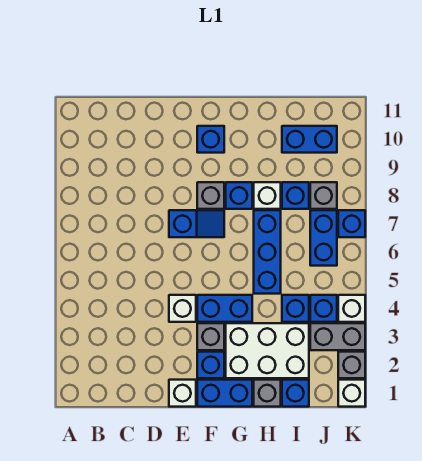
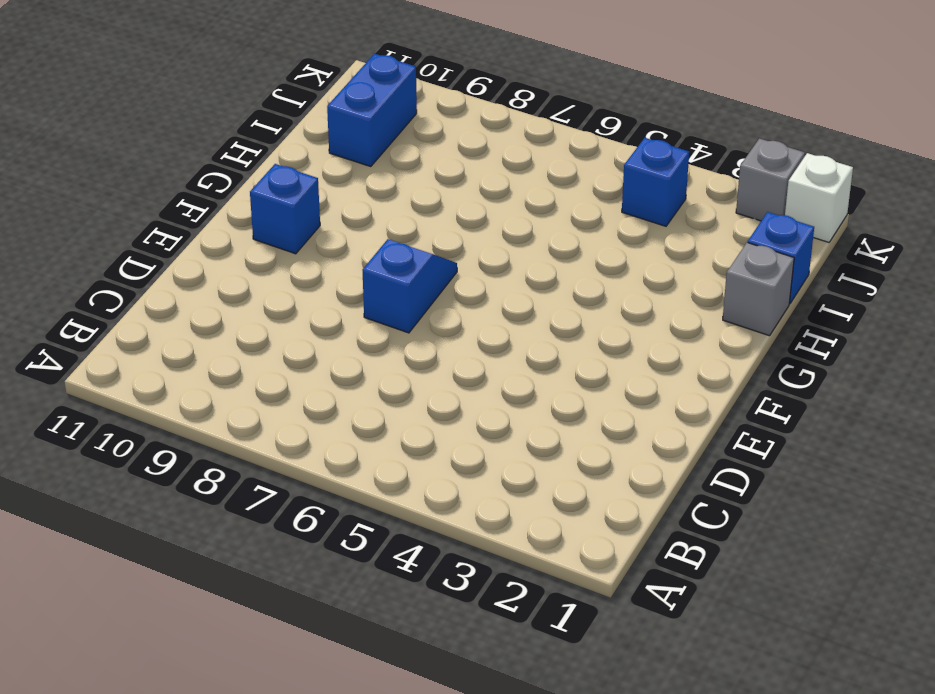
none -> white 1x1 brick [169,380,196,407]
none -> white 1x1 brick [169,295,196,322]
none -> blue 1x2 brick [197,380,252,407]

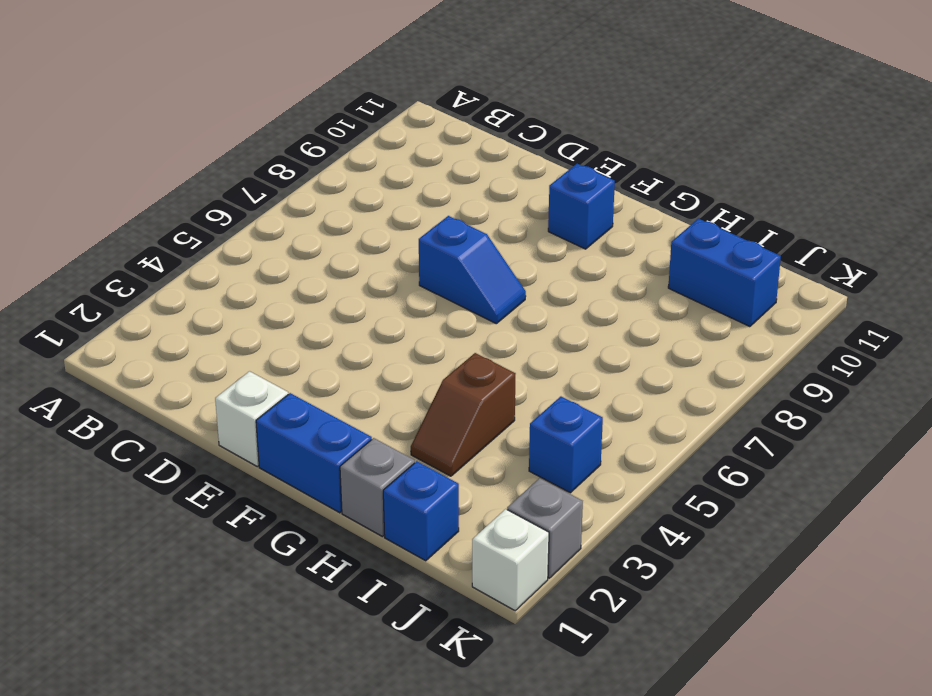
brown 1x2 slope [411,353,515,476] -> white 2x3 brick [226,323,309,378]
none -> white 1x1 brick [169,295,196,322]
none -> blue 1x1 brick [197,352,224,378]
none -> grey 1x1 brick [197,323,224,350]

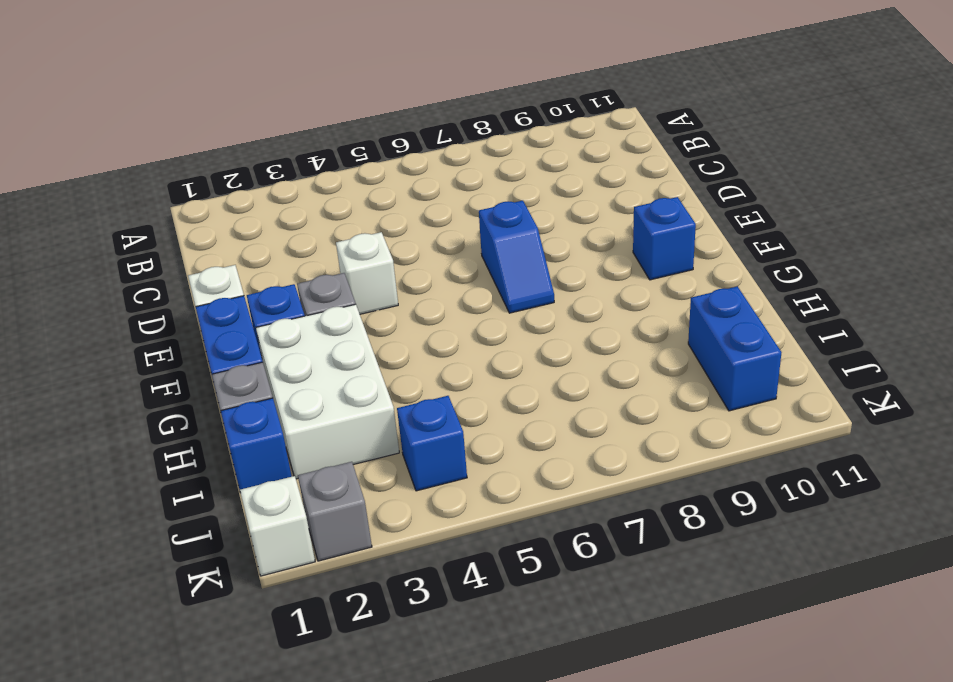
none -> blue 1x2 brick [197,295,252,322]
none -> grey 1x1 brick [197,182,224,209]
none -> blue 1x1 brick [226,182,252,209]

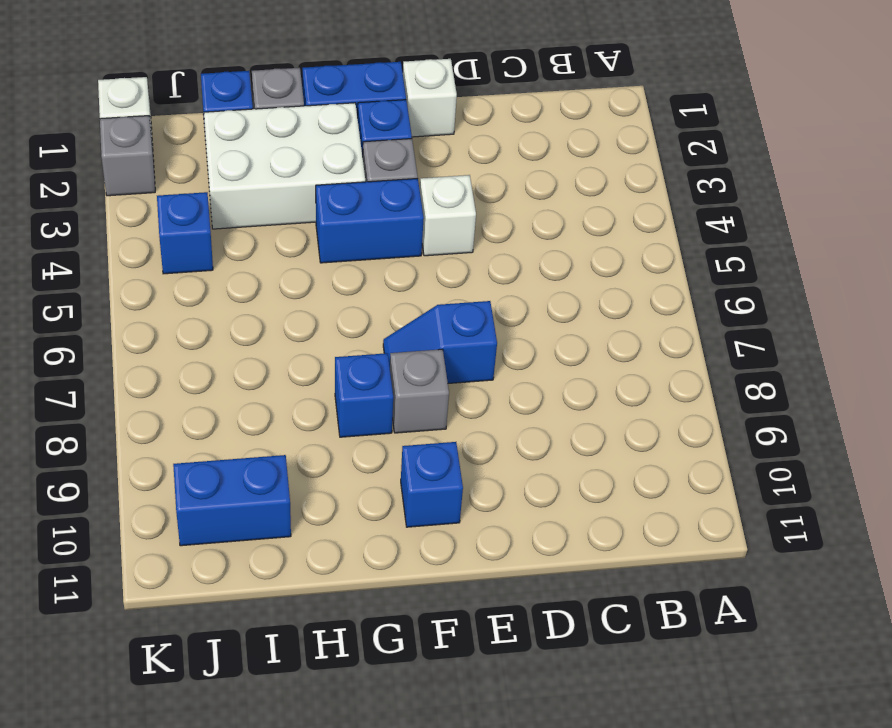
none -> blue 1x3 brick [254,210,281,294]
none -> white 1x1 brick [254,182,281,209]
none -> blue 1x1 brick [282,295,309,322]

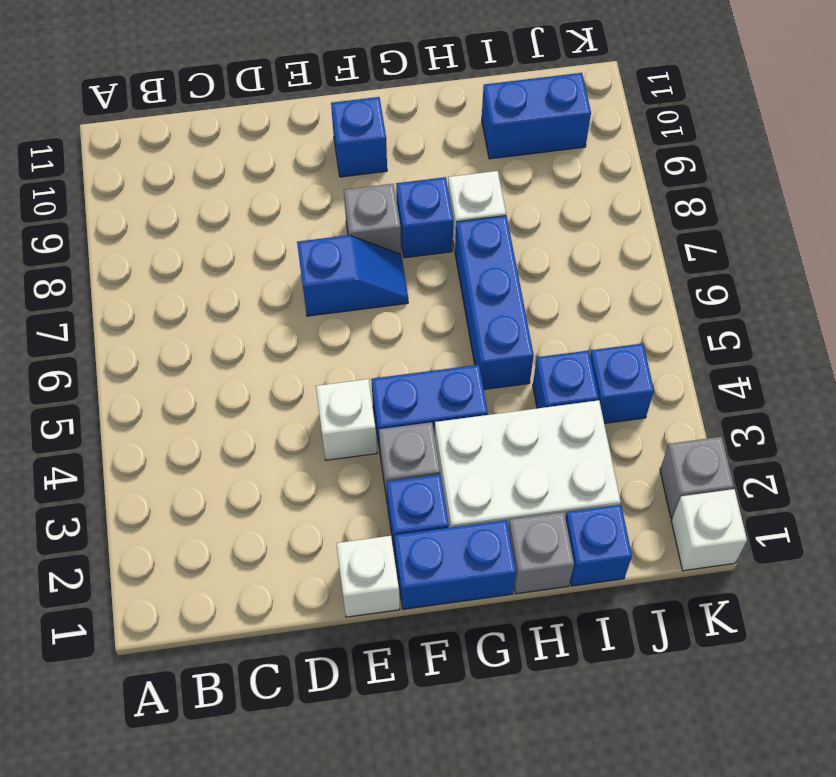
none -> blue 1x1 brick [282,182,309,209]
none -> grey 1x2 brick [310,323,365,350]
none -> blue 1x2 brick [310,210,337,266]

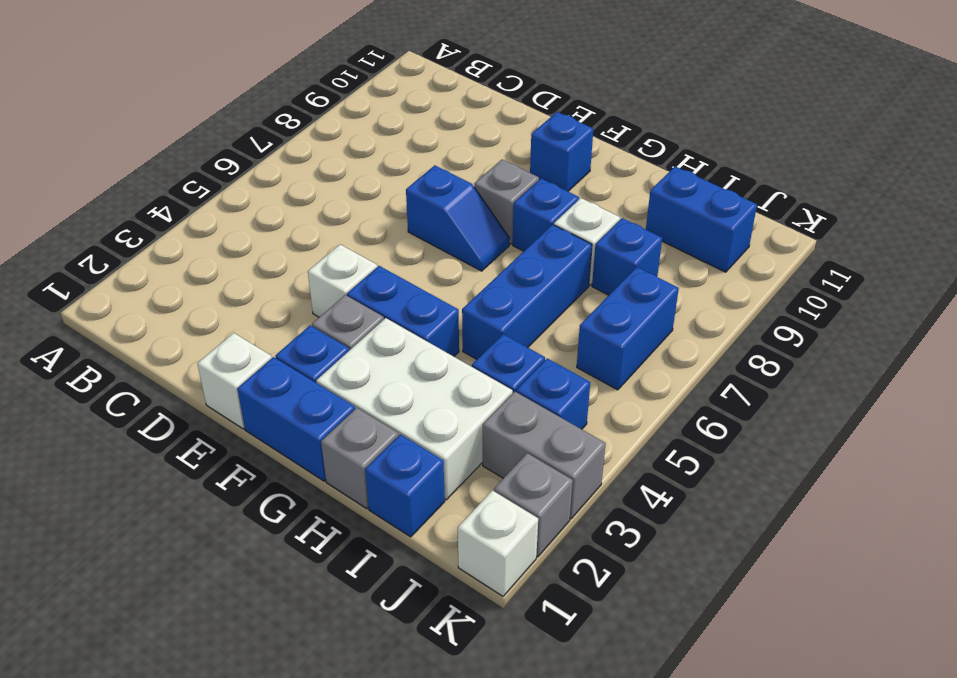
none -> grey 1x1 brick [310,182,337,209]
none -> white 1x1 brick [338,295,365,322]
none -> blue 1x1 brick [338,210,365,237]

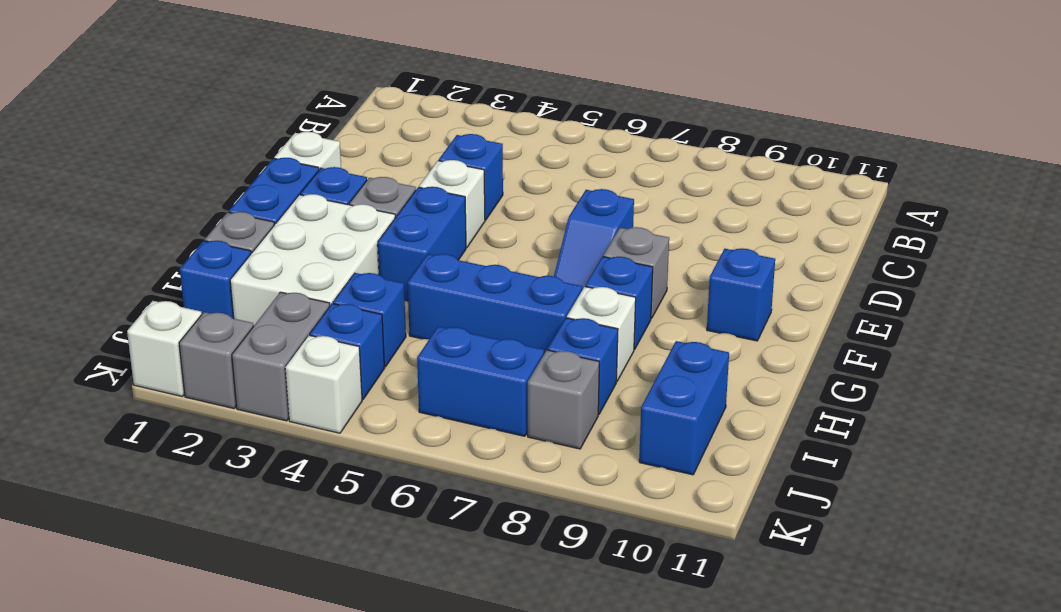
blue 1x1 brick [439,134,503,220] -> blue 1x1 brick moved to [338,210,365,237]

